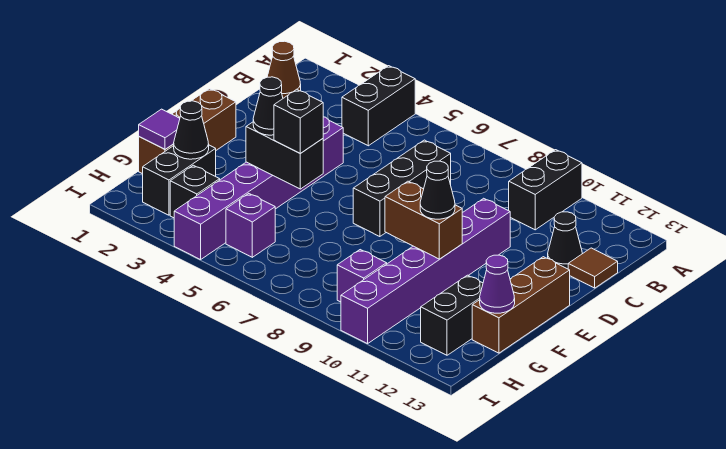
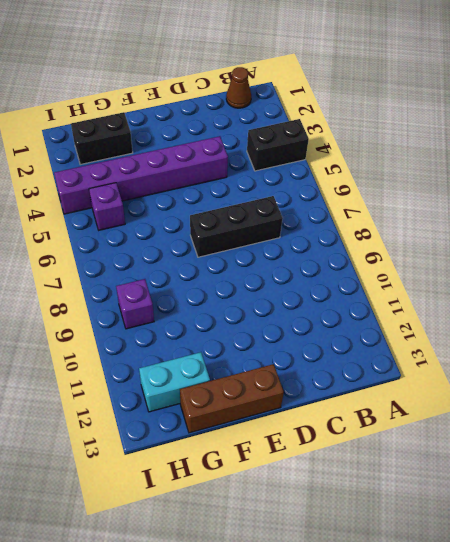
cyan 1x2 brick [139,352,210,412] -> black 1x2 brick [421,275,483,355]
none -> black 1x2 brick [509,150,582,230]
none -> black 1x1 cone [548,212,582,269]
none -> brown 1x1 tile [568,248,618,288]

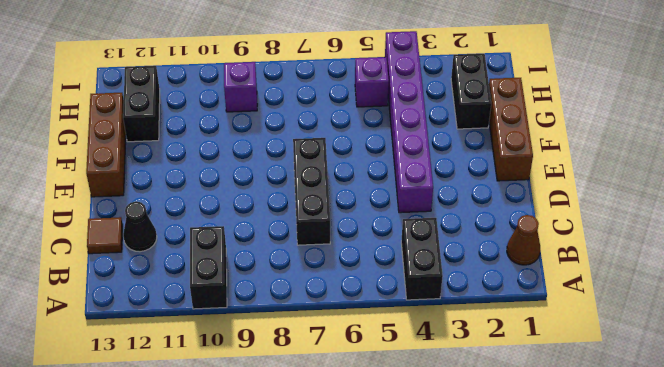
none -> purple 1x6 brick [341,198,510,344]
none -> black 1x1 brick [170,165,220,218]
none -> black 1x2 brick [246,122,323,189]

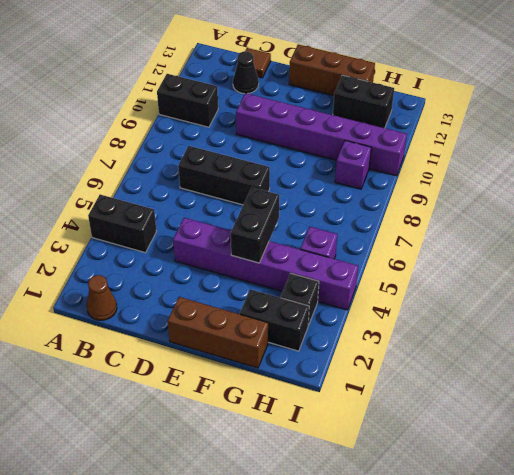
none -> brown 1x2 brick [385,181,462,259]
none -> purple 1x1 tile [139,109,180,149]
none -> black 1x1 cone [174,101,209,159]

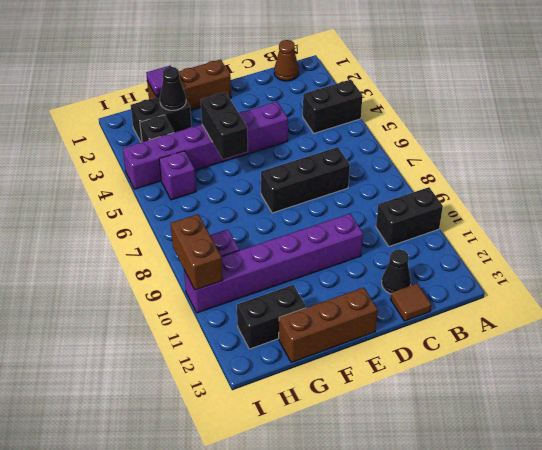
brown 1x2 brick [171,214,223,290] -> brown 1x2 brick moved to [385,181,462,259]
none -> purple 1x1 cone [480,255,515,313]
none -> black 1x1 cone [253,77,283,135]
none -> black 1x1 brick [274,89,323,153]

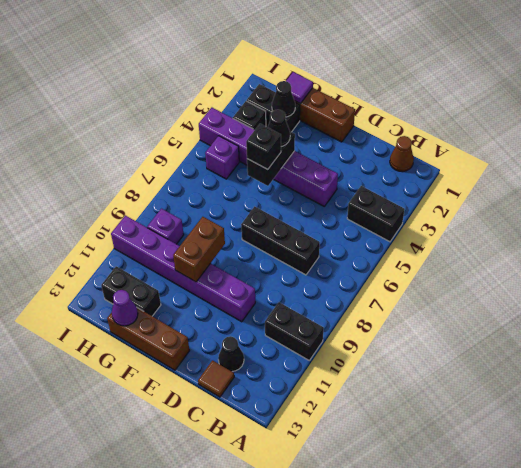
none -> black 1x1 cone [420,161,455,219]

